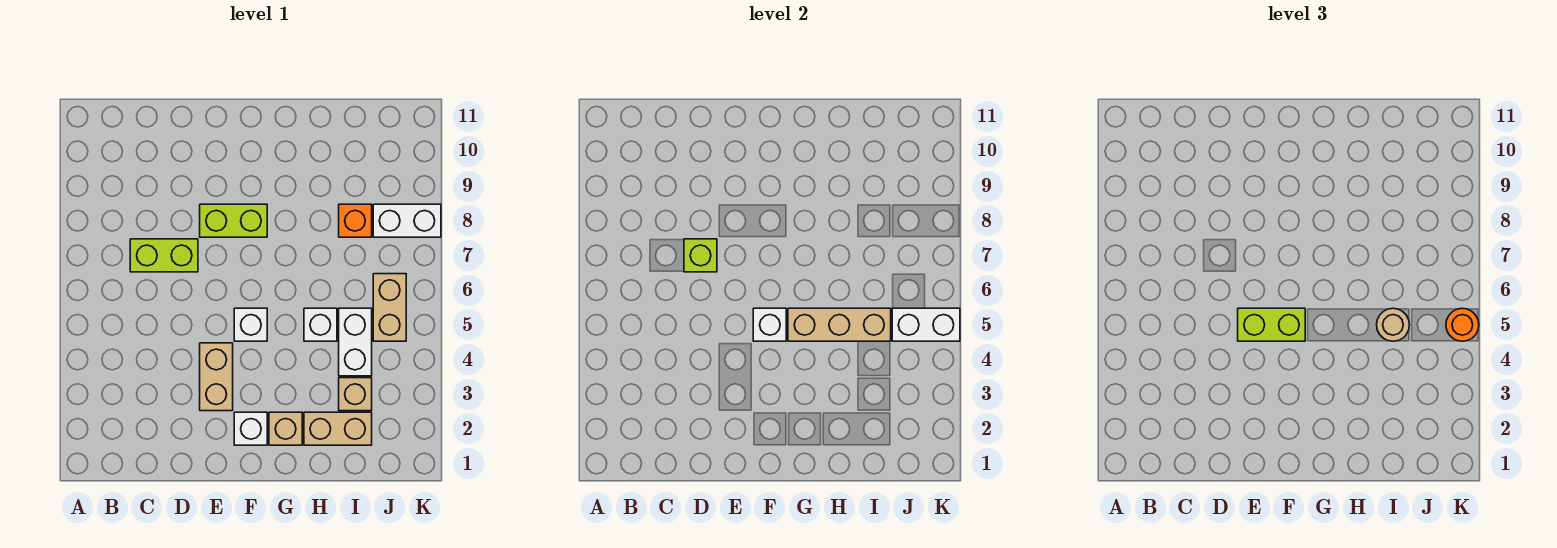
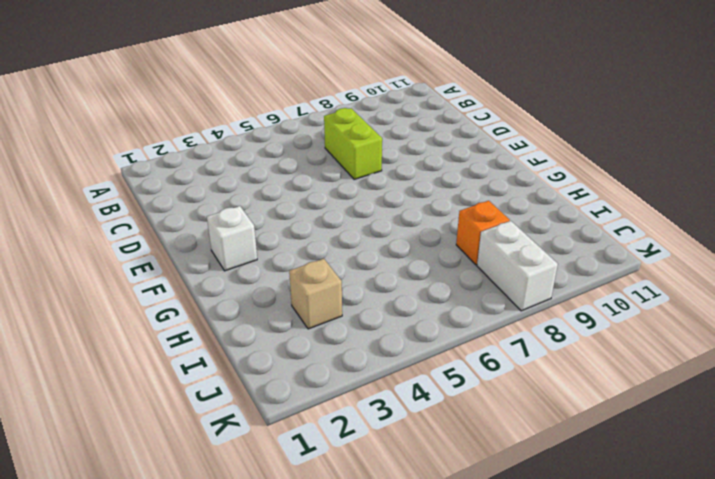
none -> tan 1x2 brick [200,343,233,411]
none -> lime 1x2 brick [200,204,267,237]
none -> white 1x1 brick [234,308,267,341]

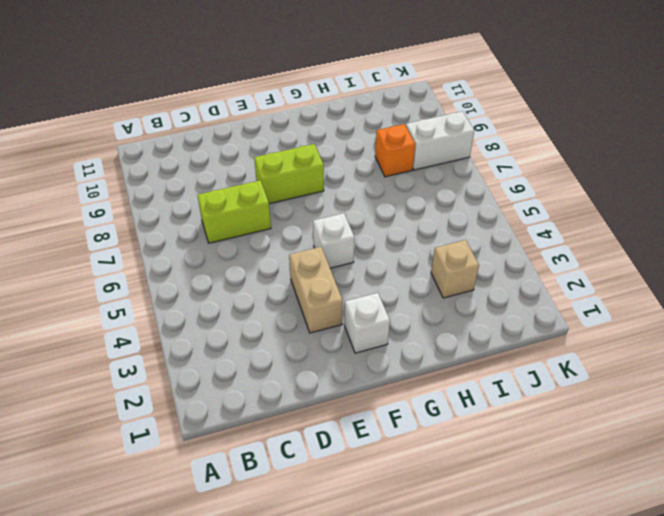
none -> tan 1x1 brick [269,412,302,445]
none -> tan 1x2 brick [304,412,372,445]
none -> white 1x1 brick [304,308,337,341]

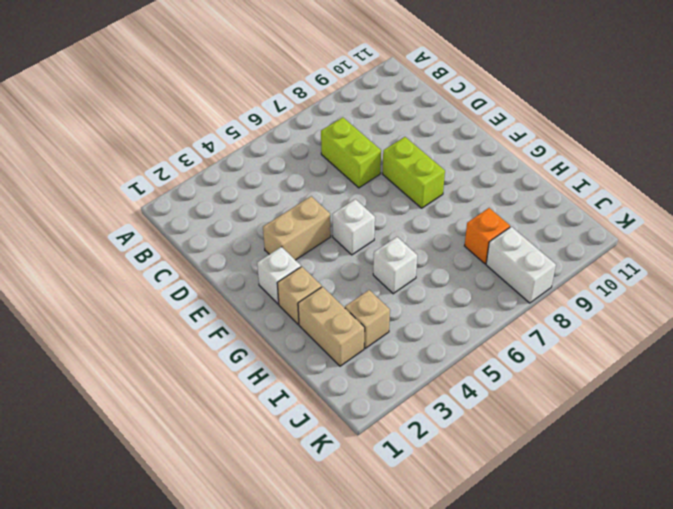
none -> white 1x2 brick [339,308,372,376]
none -> tan 1x2 brick [373,274,406,341]
none -> lime 1x1 brick [684,239,717,272]

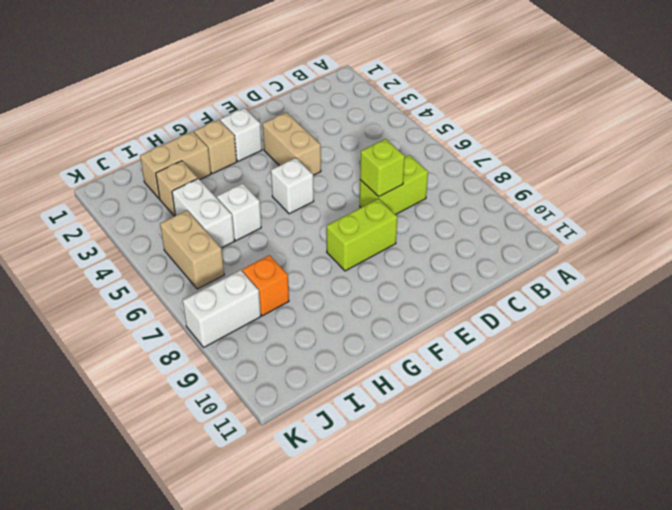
none -> white 1x1 brick [753,308,786,341]
none -> tan 1x3 brick [788,308,891,341]
none -> white 1x2 brick [892,308,960,341]

